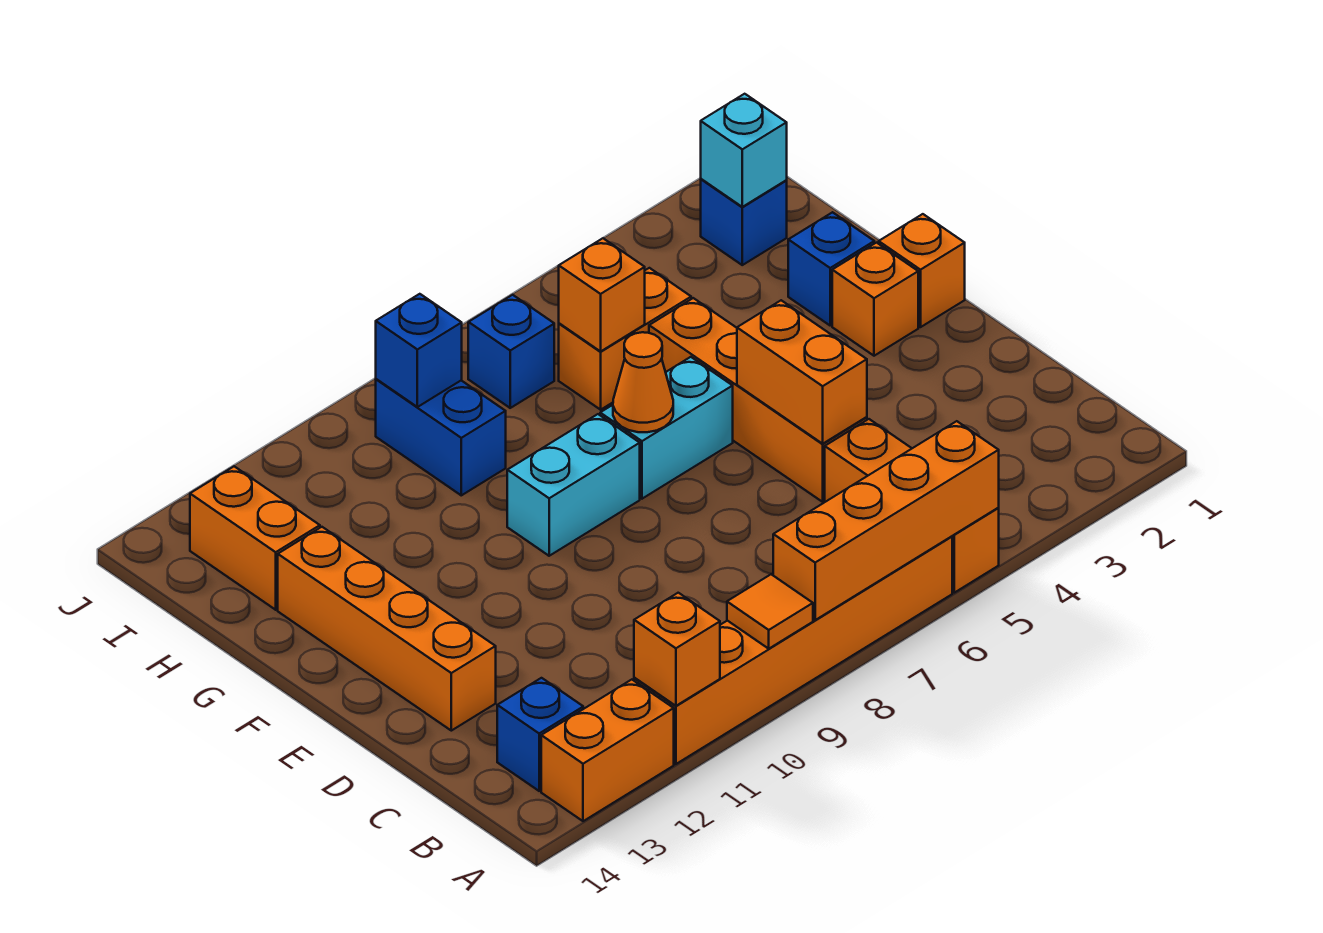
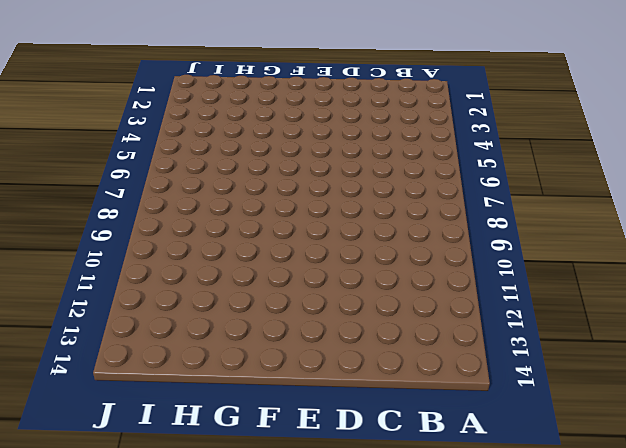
none -> orange 1x3 brick [825,419,999,593]
none -> orange 1x6 brick [634,536,952,764]
none -> orange 1x2 brick [541,680,674,821]

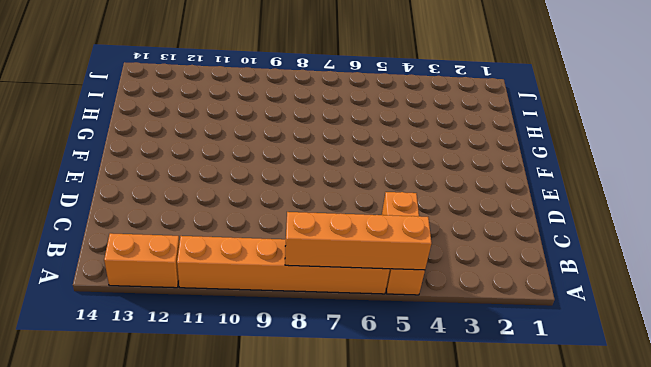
none -> blue 1x1 brick [497,678,583,791]
none -> orange 1x4 brick [649,298,867,502]
none -> orange 1x4 brick [278,527,496,731]

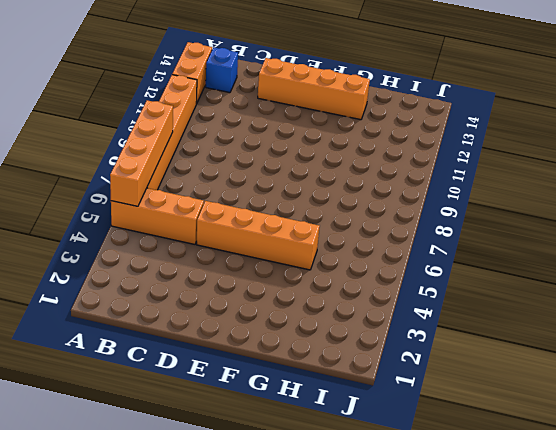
none -> orange 1x1 brick [879,214,965,327]
none -> orange 1x1 brick [832,243,918,356]
none -> cyan 1x2 brick [600,357,733,499]

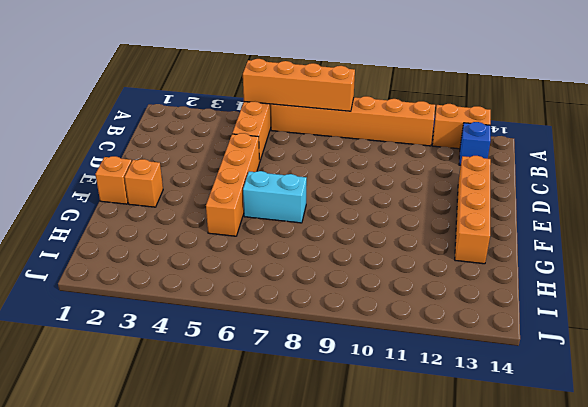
none -> cyan 1x2 brick [507,414,640,556]
none -> blue 1x1 brick [788,212,874,325]
none -> orange 1x2 brick [559,268,691,410]

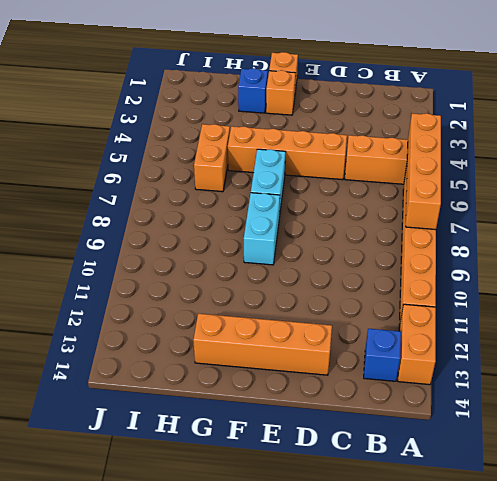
none -> blue 1x2 brick [376,379,506,495]
none -> orange 1x2 brick [190,466,320,610]
none -> blue 1x1 brick [701,179,787,265]

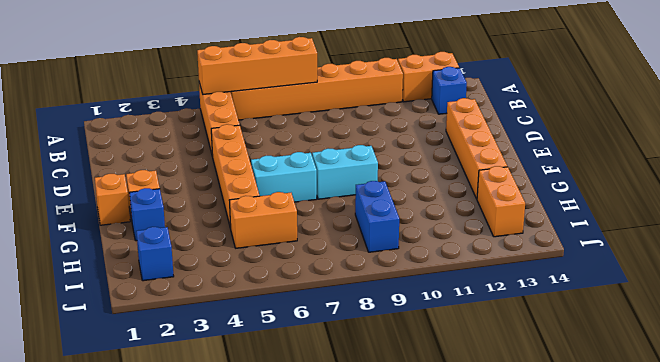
none -> blue 1x1 brick [468,295,554,408]
none -> orange 1x1 tile [727,574,813,649]
none -> orange 1x1 brick [634,593,720,706]

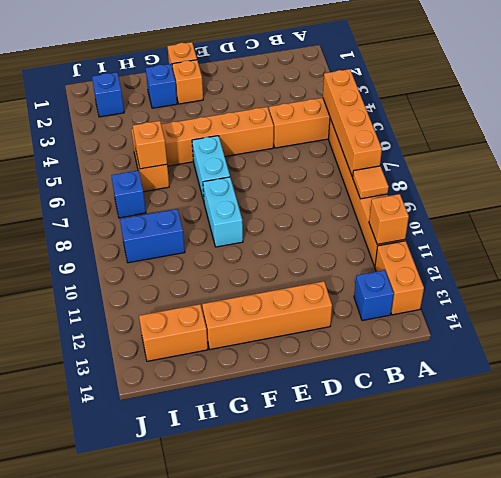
none -> orange 1x2 brick [737,300,867,444]
none -> orange 1x1 cone [613,332,673,432]
none -> cyan 1x1 brick [701,94,787,207]

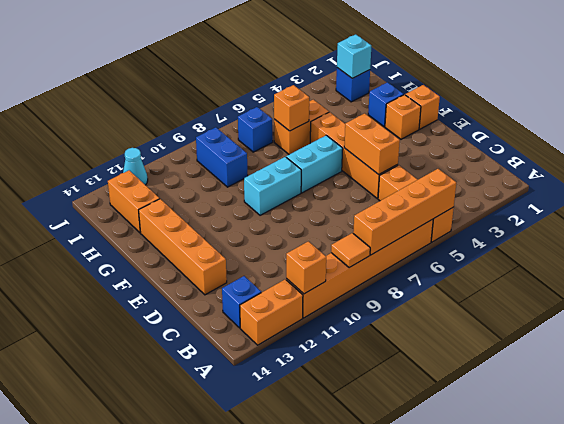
cyan 1x1 cone [123,148,148,185] -> none
none -> orange 1x1 cone [613,332,673,432]
none -> blue 1x1 brick [376,294,462,407]

